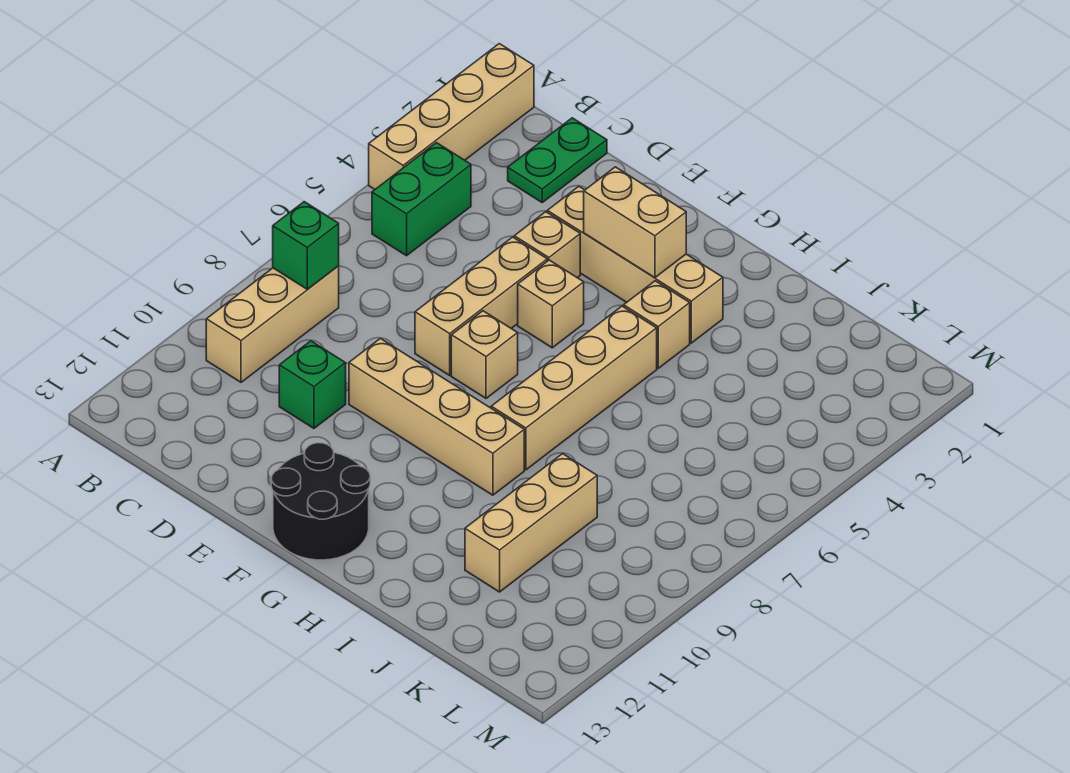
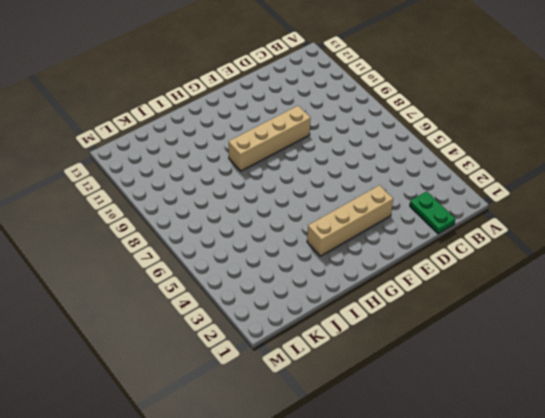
none -> tan 1x4 brick [369,44,534,189]
none -> green 1x2 brick [372,143,471,256]
none -> tan 1x3 brick [206,266,339,382]

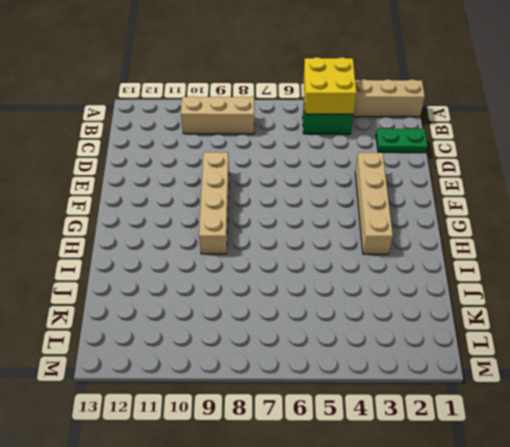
yellow 2x2 brick [303,57,356,114] -> none
none -> green 1x1 brick [279,341,346,428]
none -> tan 1x1 brick [514,212,580,278]
none -> tan 1x3 brick [415,237,547,375]

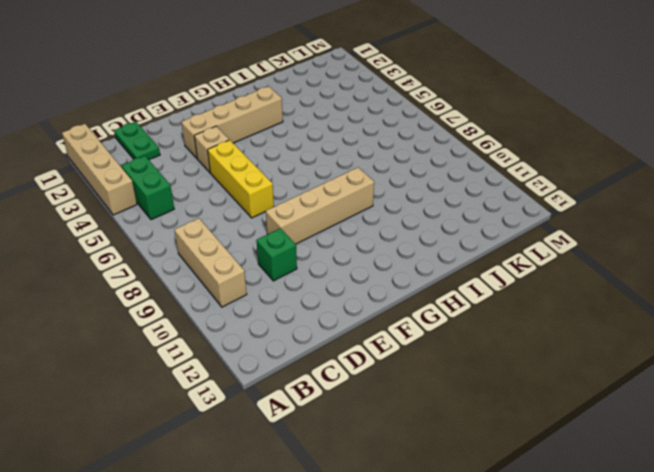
yellow 1x3 brick [208,140,274,218] -> tan 1x3 brick [415,237,547,375]
none -> tan 1x1 brick [518,260,584,348]
none -> tan 1x1 brick [451,311,518,398]
none -> black 2x2 round brick [271,443,370,560]

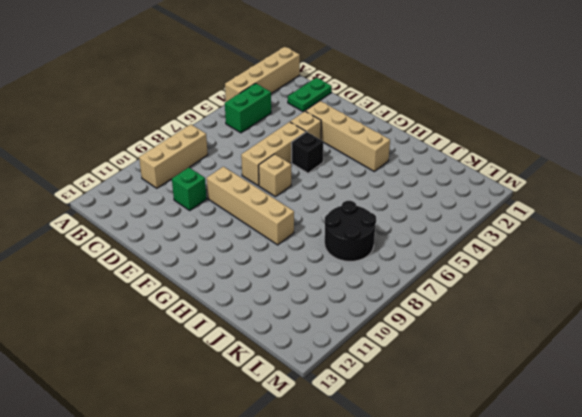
black 1x1 brick [292,132,323,173] -> tan 1x1 brick [518,260,584,348]
black 2x2 round brick [325,201,376,261] -> black 2x2 round brick moved to [271,443,370,560]
none -> tan 1x1 brick [624,281,690,368]
none -> tan 1x4 brick [491,306,657,470]
none -> tan 1x3 brick [465,454,597,592]

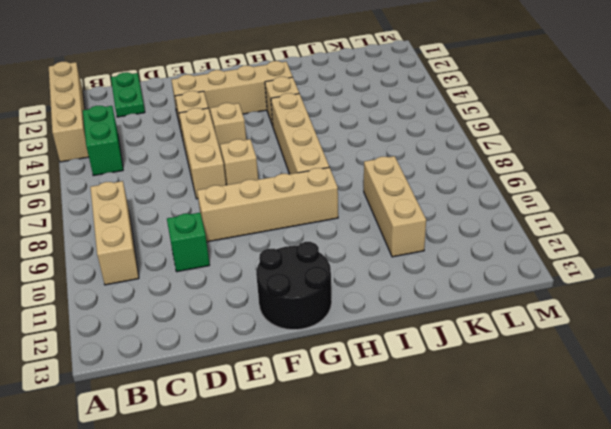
none -> green 1x1 brick [273,202,339,289]
none -> tan 1x2 brick [584,167,686,278]

